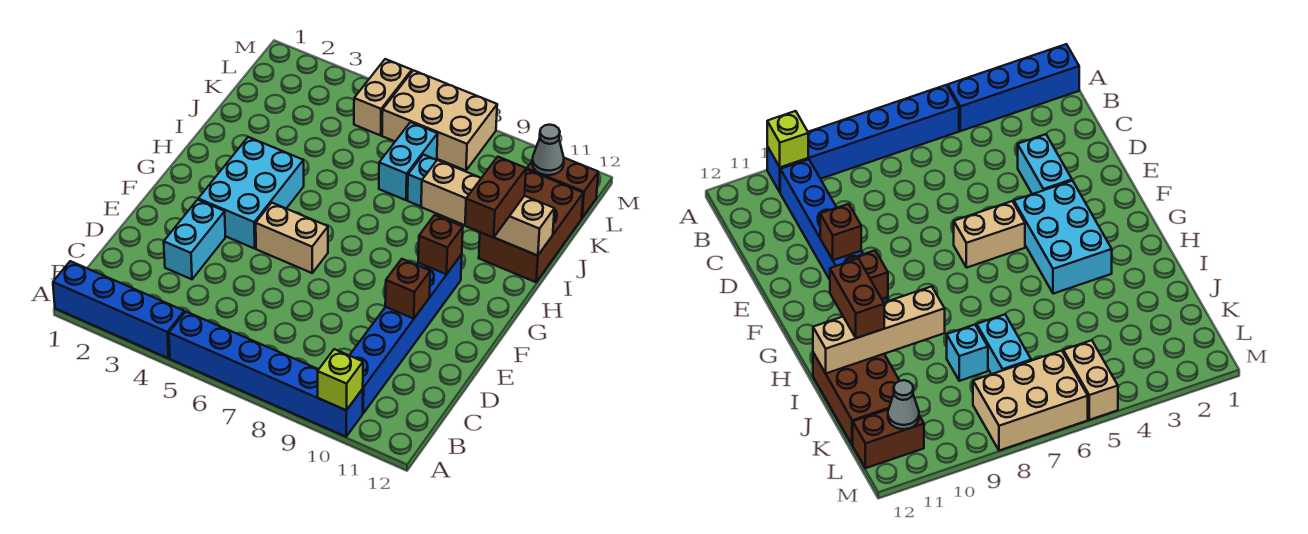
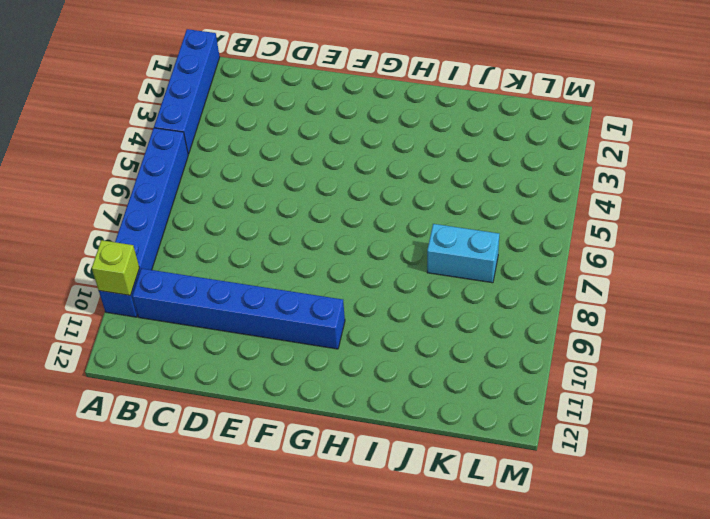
none -> cyan 1x2 brick [164,200,225,279]
none -> cyan 2x3 brick [198,137,304,249]
none -> tan 1x2 brick [256,203,328,273]

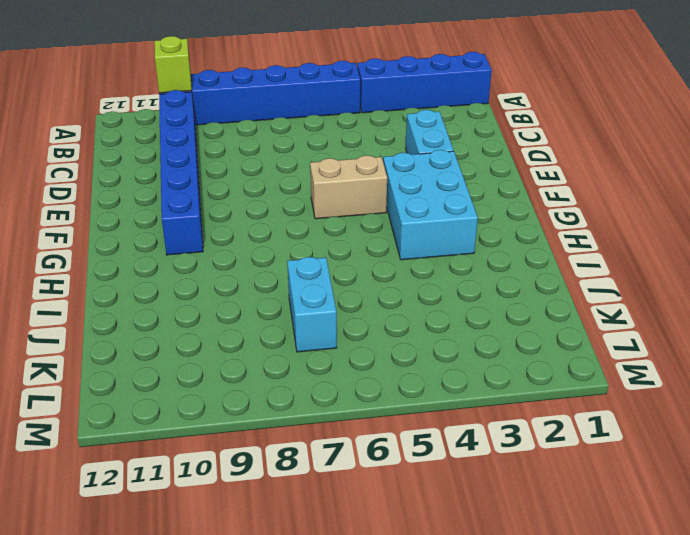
none -> brown 2x3 brick [479,169,583,282]
none -> cyan 1x1 brick [407,155,437,206]
none -> tan 1x2 brick [354,59,412,135]

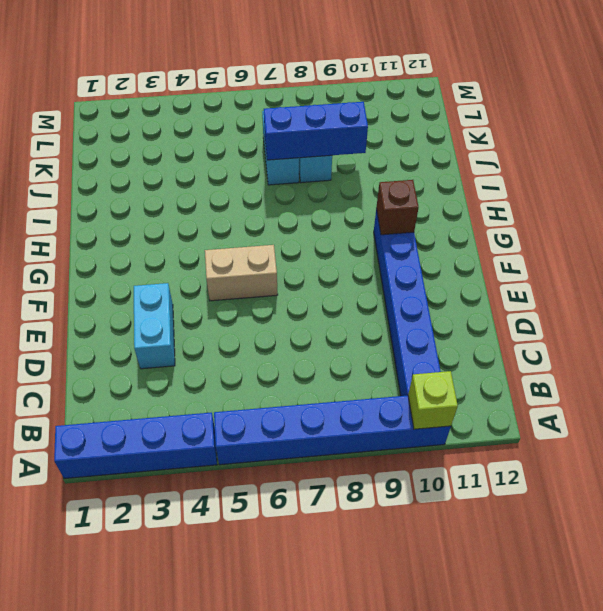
blue 1x3 brick [264,102,368,160] -> none
none -> cyan 2x3 brick [198,137,304,249]
none -> brown 2x3 brick [479,169,583,282]
none -> tan 1x2 brick [354,59,412,135]

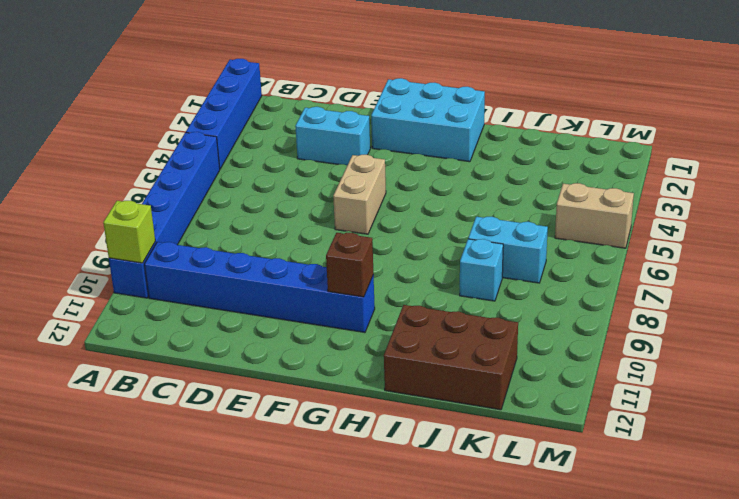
cyan 2x3 brick [371,78,485,162] -> cyan 2x3 brick moved to [198,137,304,249]
none -> tan 2x3 brick [382,70,497,170]
none -> brown 1x2 brick [527,158,598,218]
none -> brown 1x1 brick [385,259,430,319]

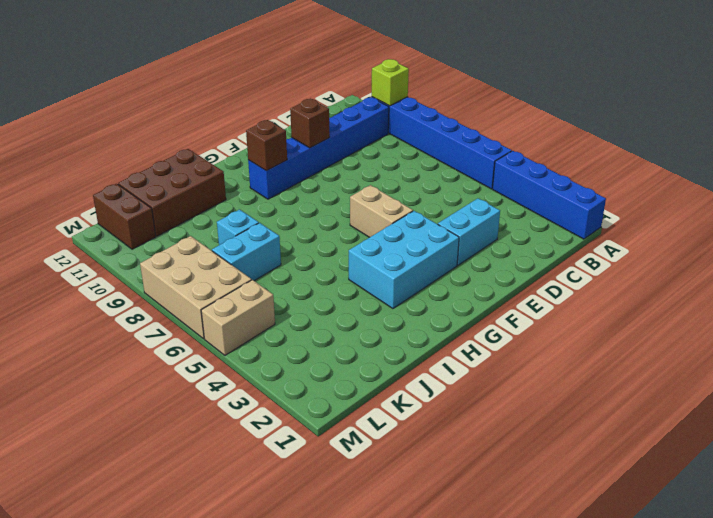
none -> tan 1x4 brick [421,160,554,256]
none -> grey 1x1 cone [532,125,564,175]
none -> brown 1x2 brick [465,157,526,238]

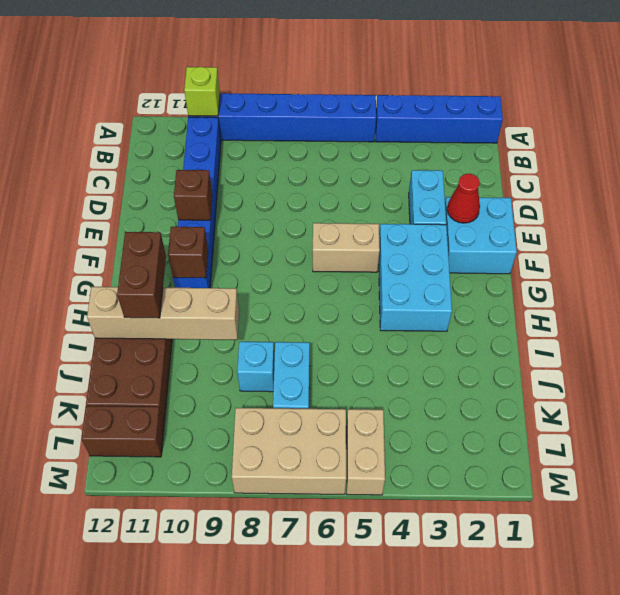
cyan 2x2 brick [445,197,517,274] -> none
red 1x1 cone [447,173,480,223] -> none
none -> grey 1x1 cone [532,125,564,175]

